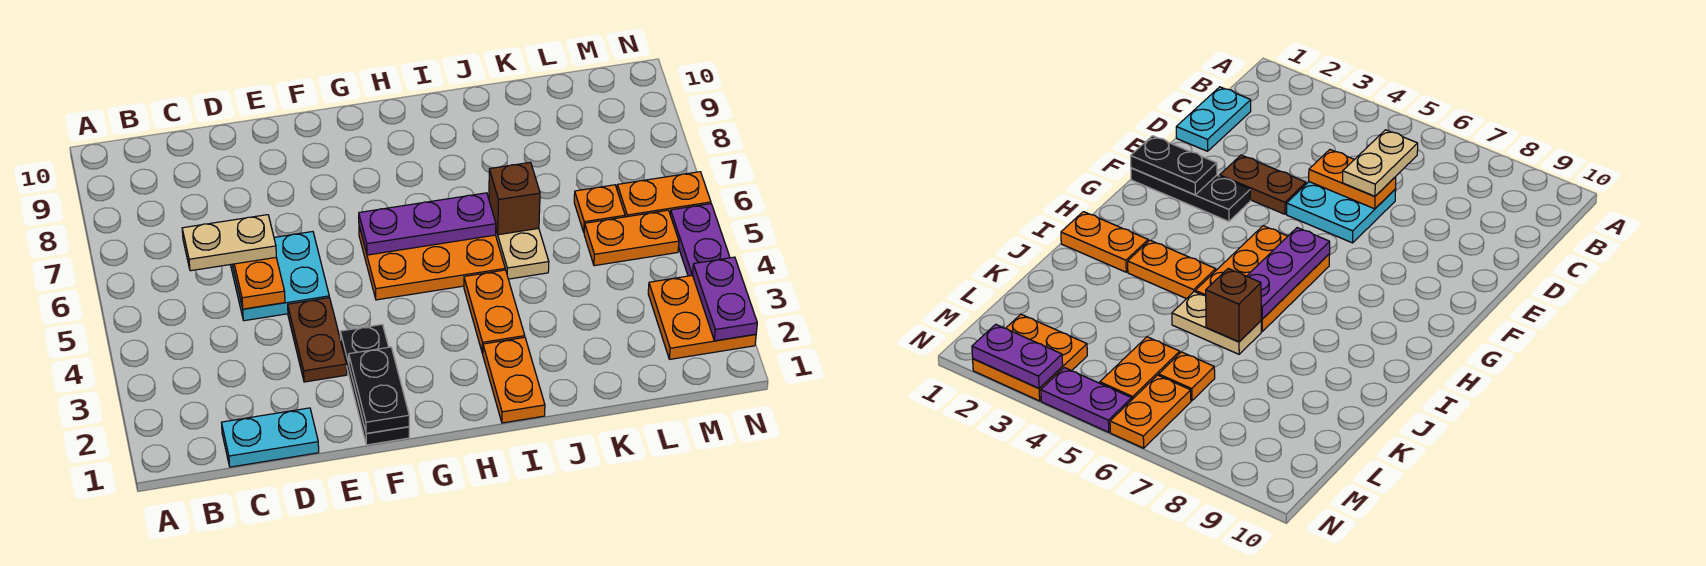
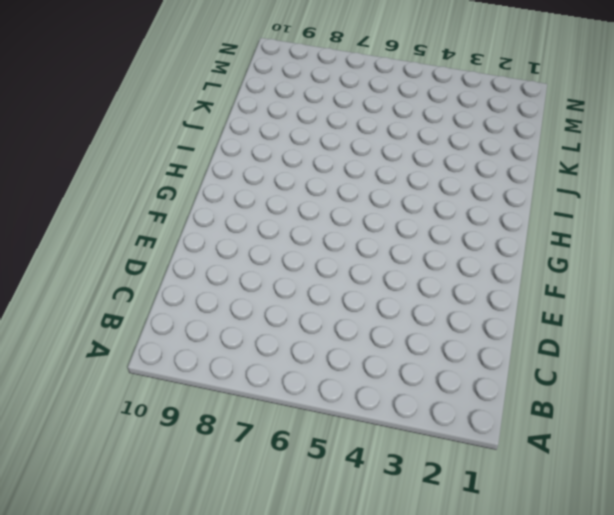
none -> cyan 1x2 plate [221,408,319,467]
none -> cyan 2x2 plate [231,232,329,321]
none -> brown 1x2 plate [288,298,347,382]

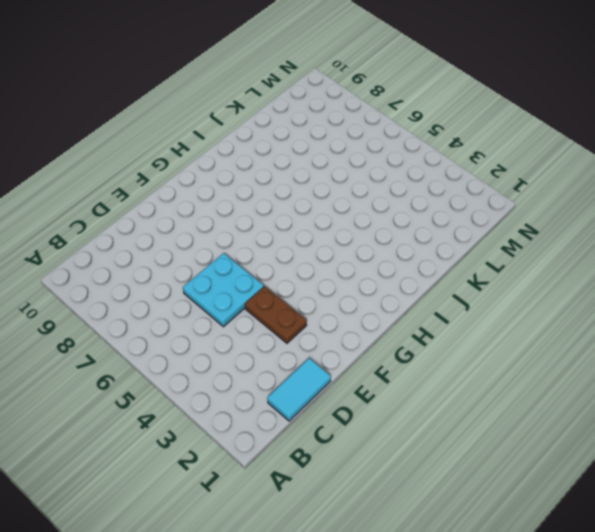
cyan 1x2 tile [267,358,331,421] -> cyan 1x2 plate [221,408,319,467]
none -> black 1x3 plate [340,324,409,445]
none -> orange 2x3 plate [359,227,505,300]
none -> orange 1x2 plate [483,337,545,423]

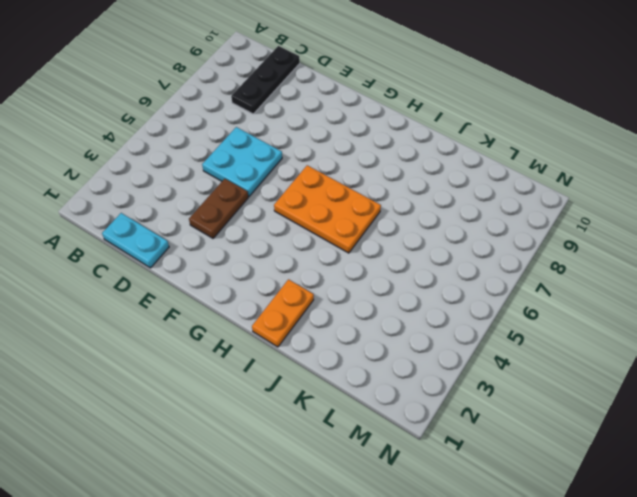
black 1x3 plate [231,46,300,114] -> black 1x3 plate moved to [340,324,409,445]
none -> orange 1x2 plate [464,270,525,353]
none -> tan 1x2 plate [496,228,549,279]
none -> orange 1x2 plate [584,210,679,266]

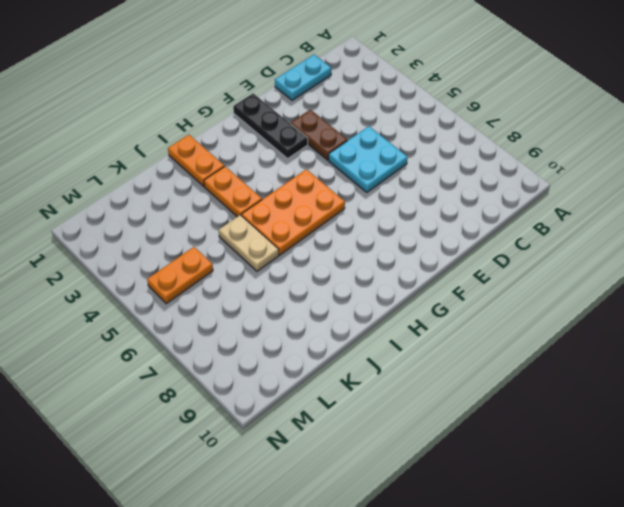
none -> orange 1x1 plate [574,185,625,232]
none -> orange 2x2 plate [648,275,756,359]
none -> orange 1x2 plate [617,172,711,217]

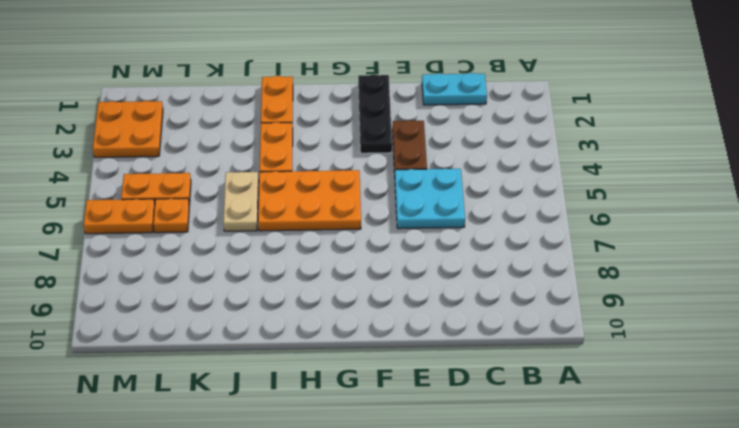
none -> purple 1x2 plate [670,204,730,276]
none -> orange 1x2 plate [232,258,285,309]
none -> black 1x2 plate [349,347,409,433]

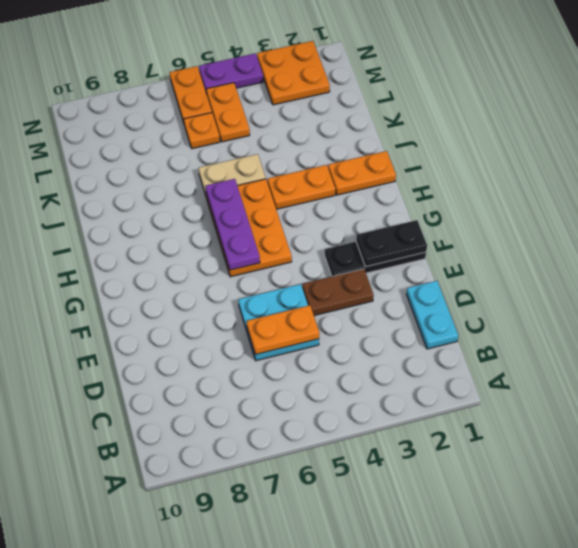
none -> brown 1x1 brick [489,162,540,235]
none -> purple 1x2 plate [693,257,757,341]
none -> tan 1x2 plate [182,215,276,271]

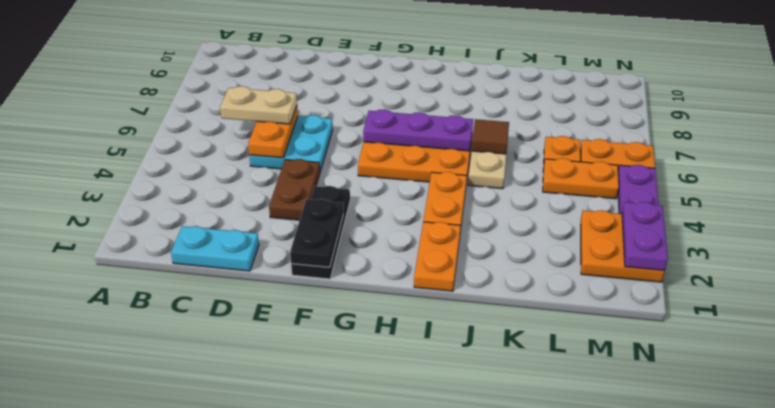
brown 1x1 tile [472,119,509,154] -> brown 1x1 brick [489,162,540,235]

